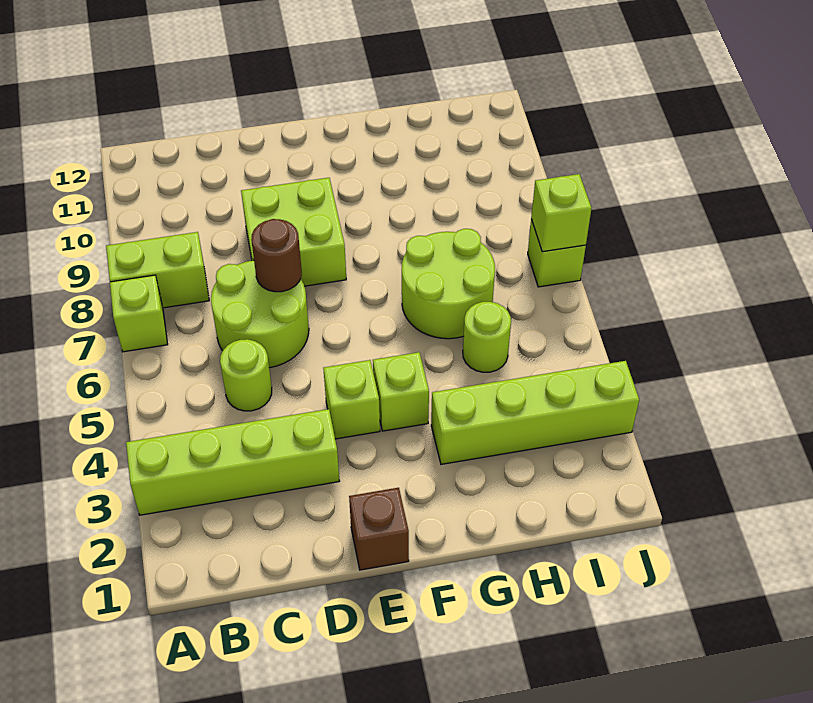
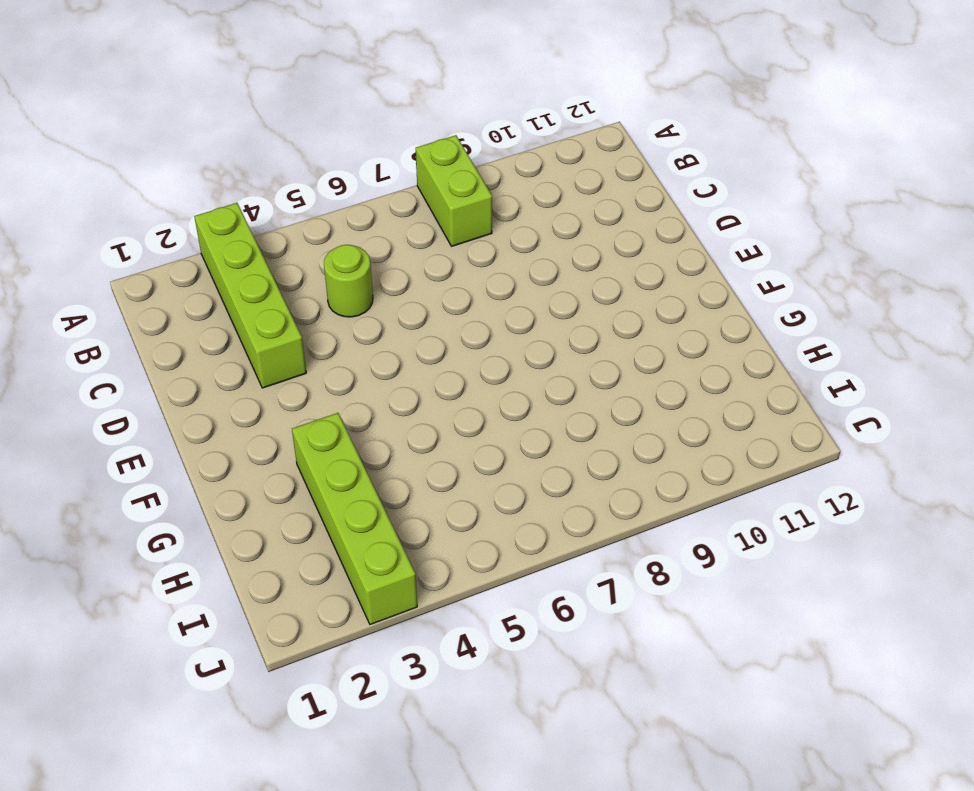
none -> lime 1x1 brick [110,275,168,352]
none -> lime 2x2 round brick [211,260,309,368]
none -> lime 2x2 brick [241,178,346,286]

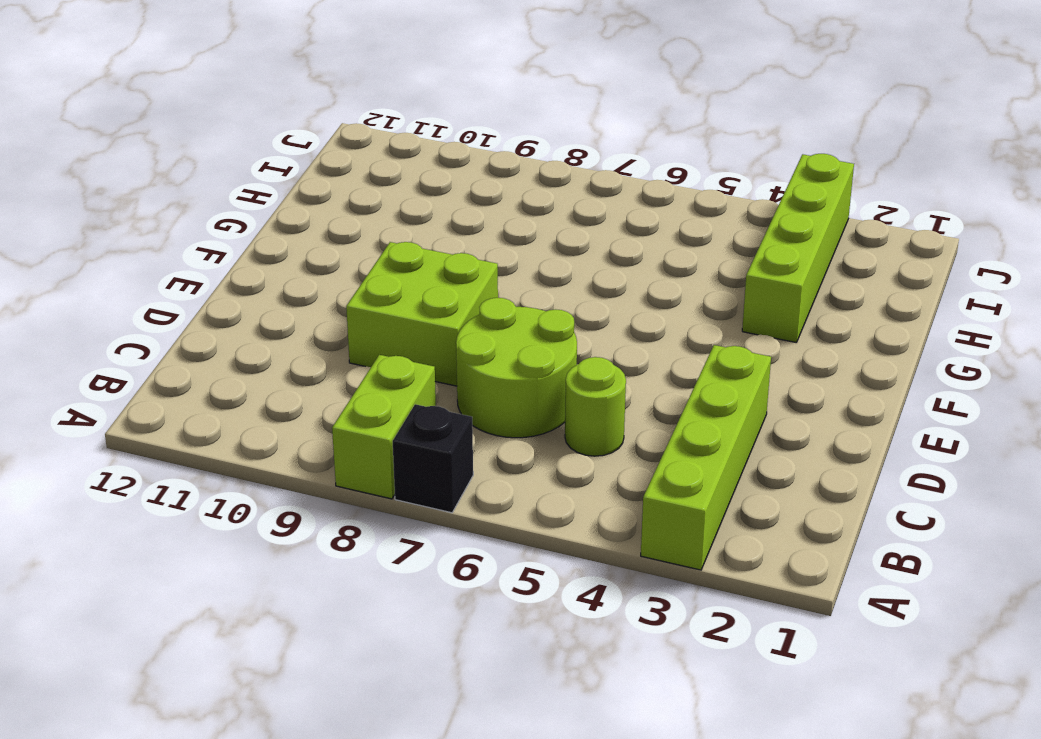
black 1x1 brick [393,404,473,513] -> lime 1x1 brick [110,275,168,352]
none -> brown 1x1 brick [349,488,409,570]
none -> lime 1x1 brick [323,360,380,439]
none -> lime 1x1 brick [373,352,429,431]

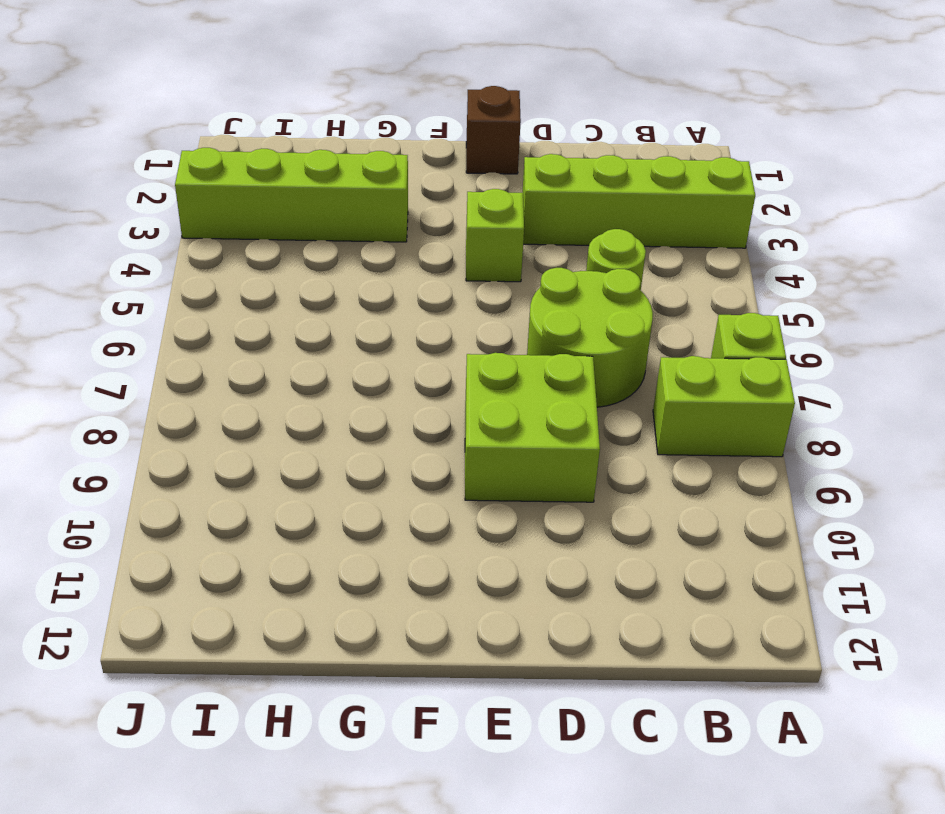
none -> lime 1x1 brick [373,352,429,431]
none -> lime 2x2 round brick [402,229,495,339]
none -> lime 1x1 round brick [463,302,511,372]

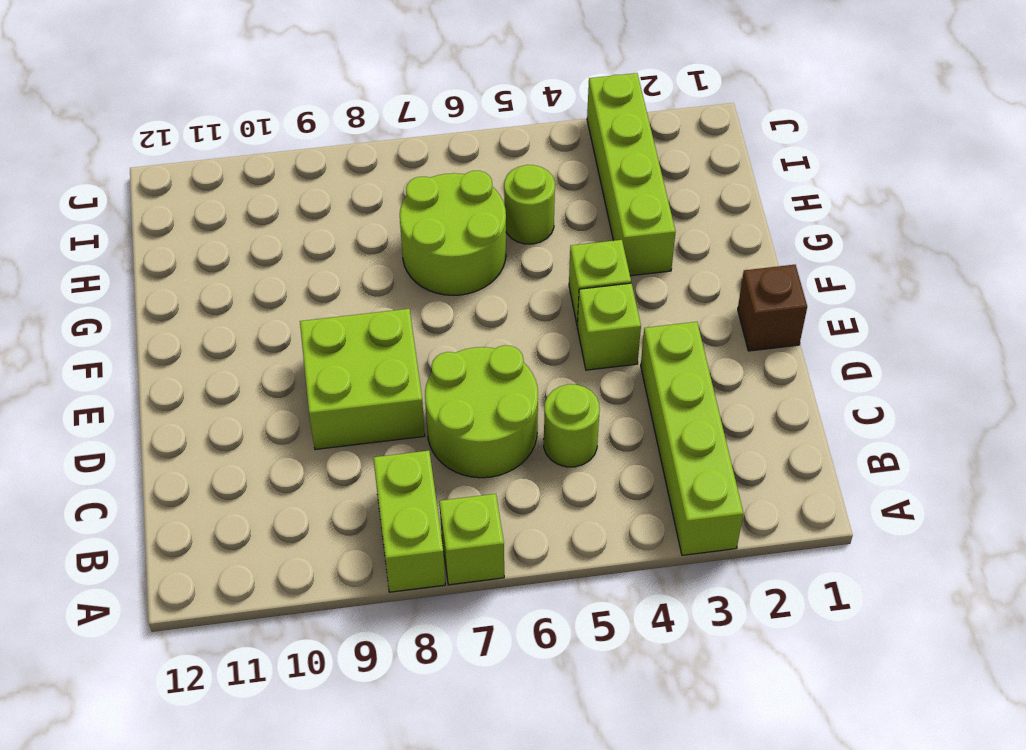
none -> lime 1x1 brick [528,219,586,287]
none -> brown 1x1 round brick [251,219,302,292]
none -> lime 1x1 brick [531,174,591,252]

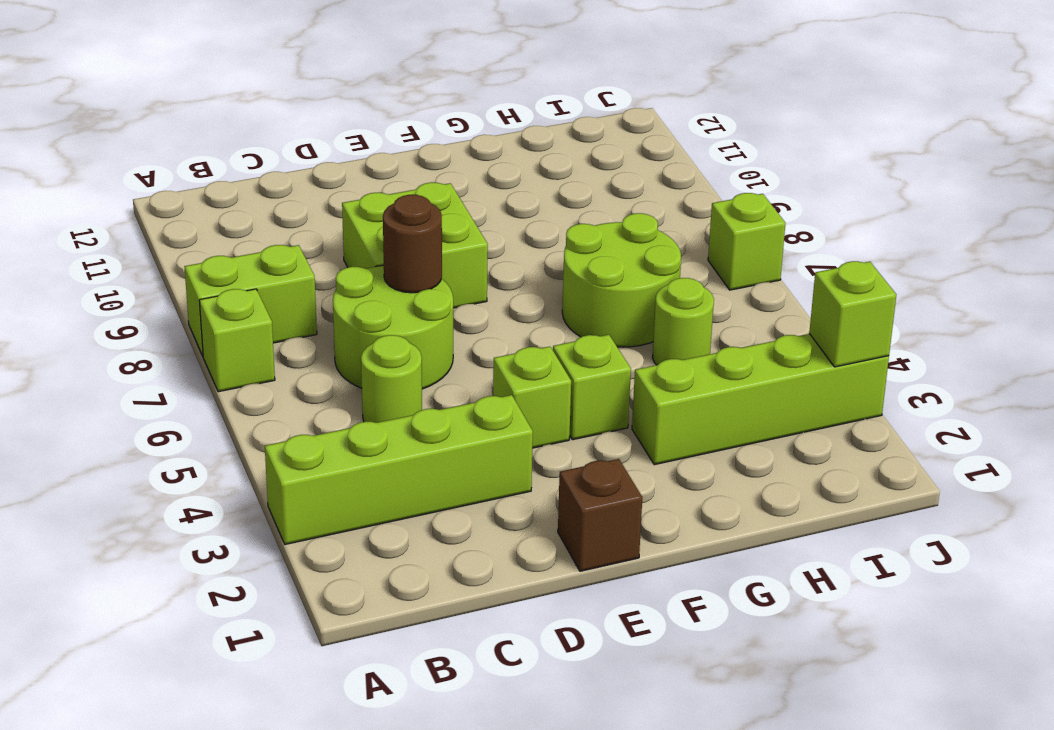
lime 1x1 brick [809,261,896,367] -> lime 1x1 brick moved to [531,174,591,252]

